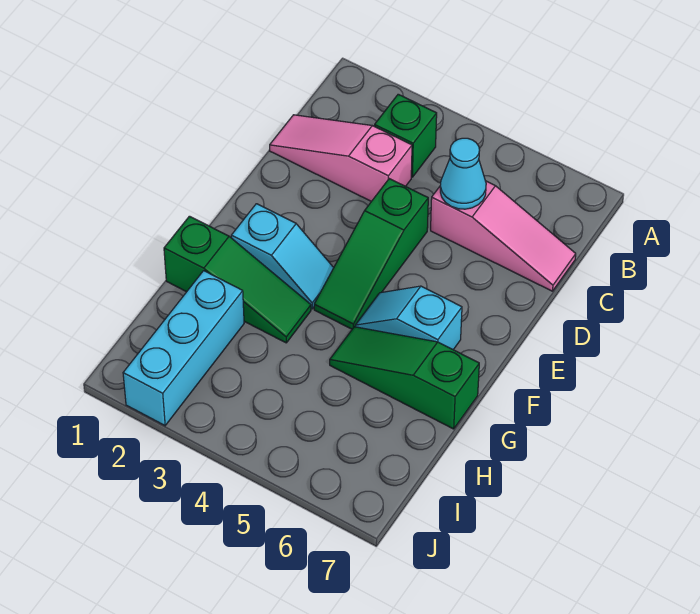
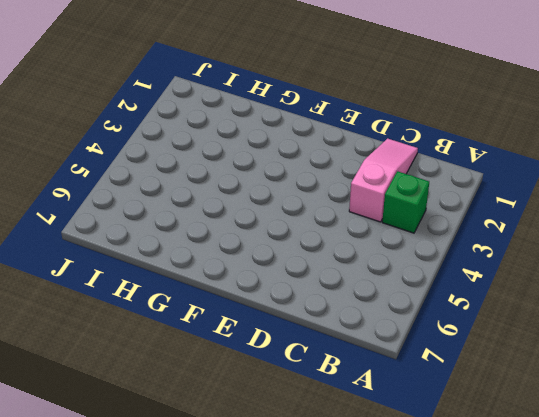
none -> pink 1x3 slope [431,181,576,291]
none -> green 1x3 slope [314,179,428,329]

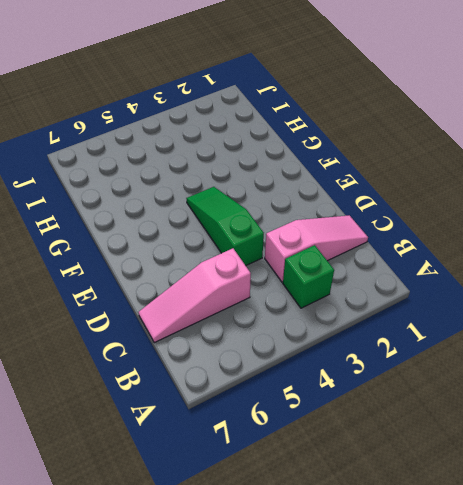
none -> cyan 1x2 slope [231,204,334,309]
none -> cyan 1x2 slope [355,286,462,350]

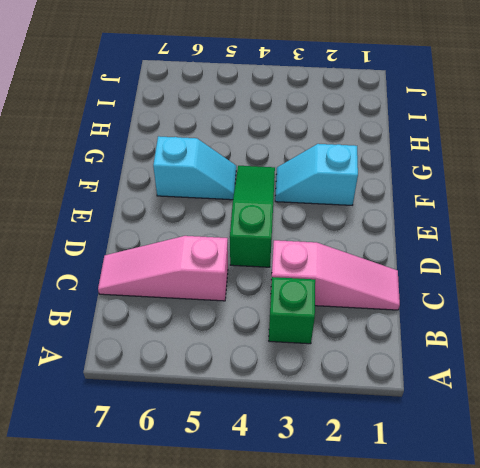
none -> green 1x3 slope [164,216,311,343]
none -> green 1x3 slope [330,327,479,429]

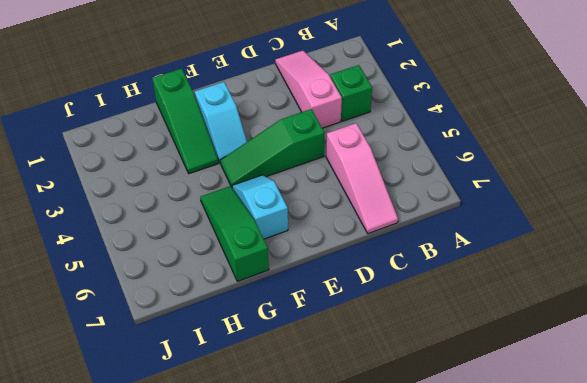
none -> cyan 1x3 brick [123,271,244,425]
none -> cyan 1x1 cone [440,138,486,209]

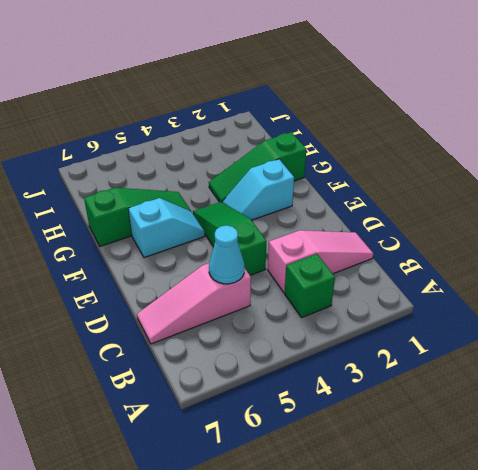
none -> cyan 1x3 brick [123,271,244,425]

